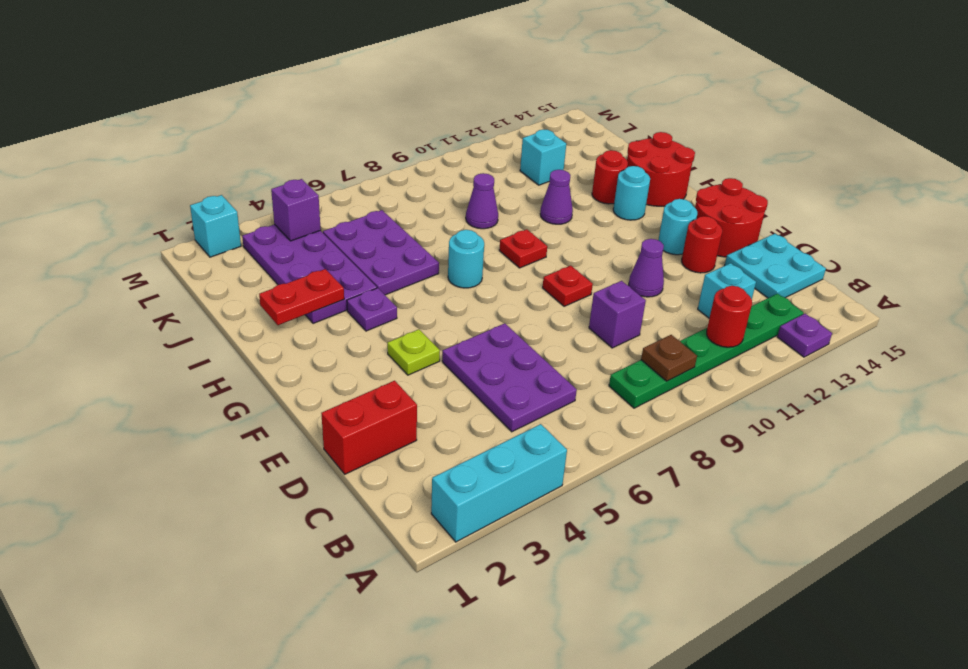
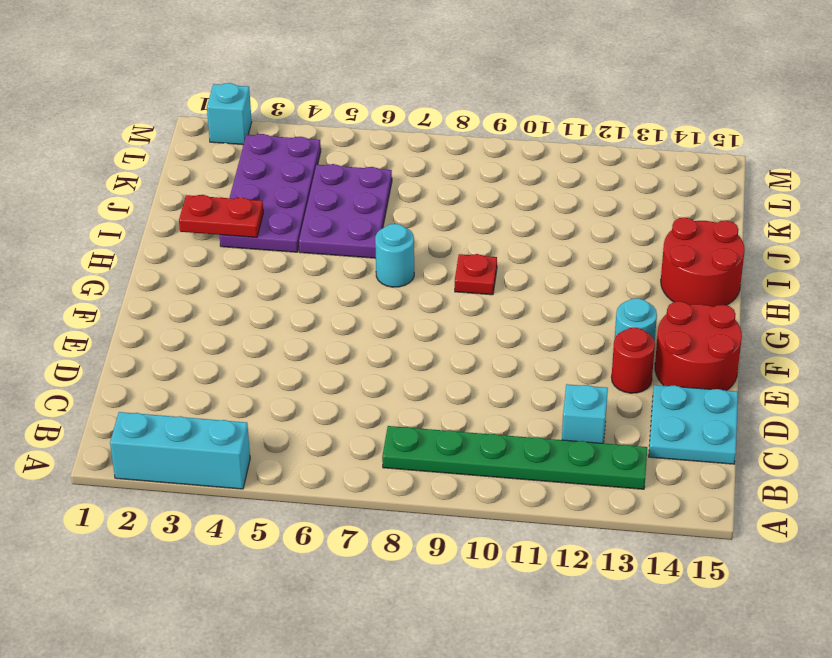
none -> purple 1x1 plate [777,314,832,357]
none -> purple 2x3 plate [442,323,577,432]
none -> red 1x2 brick [321,381,417,474]
none -> purple 1x1 brick [589,281,646,348]

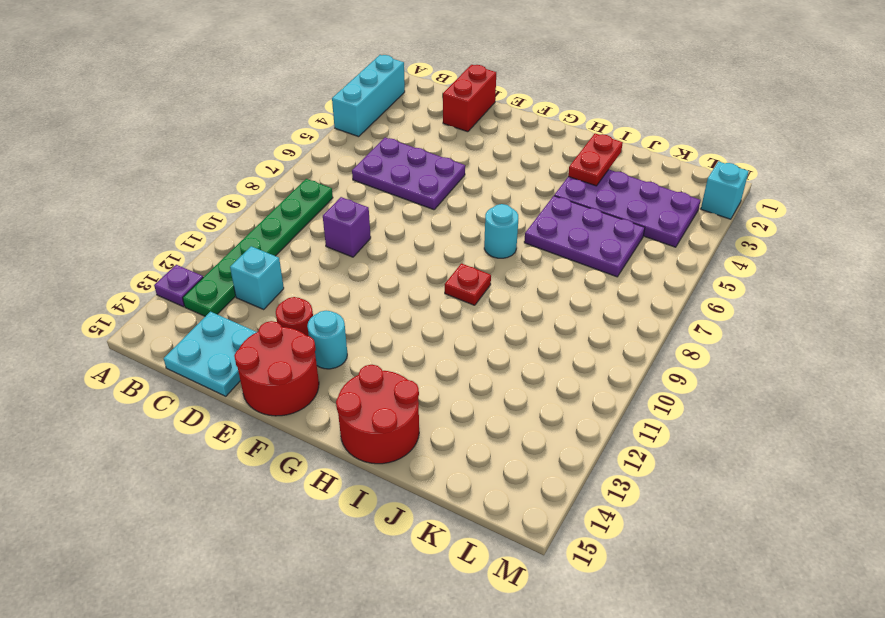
none -> purple 1x1 cone [629,239,664,297]
none -> lime 1x1 plate [387,329,440,375]
none -> red 1x1 plate [543,266,593,306]
none -> purple 1x1 plate [347,288,397,331]

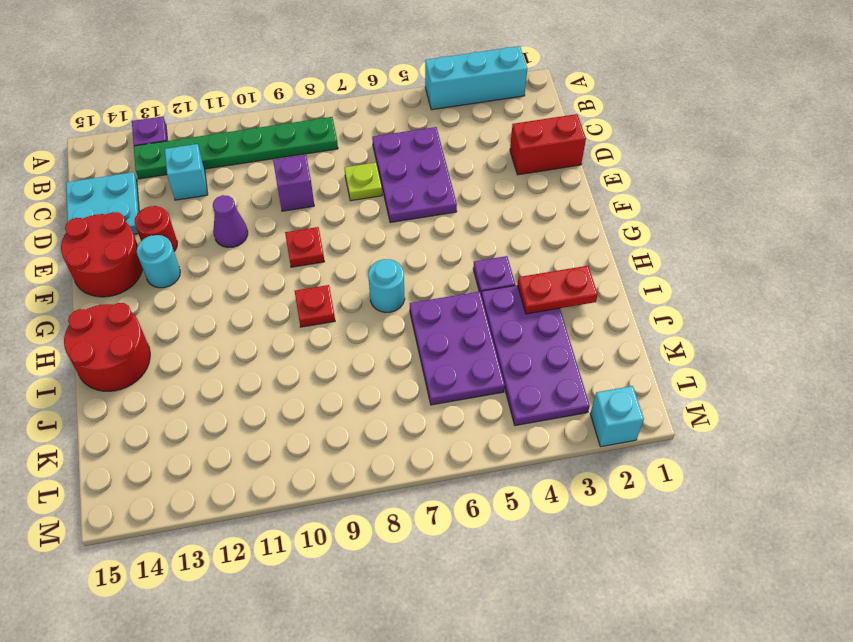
lime 1x1 plate [344,162,382,201] -> lime 1x1 plate moved to [387,329,440,375]
none -> cyan 1x1 round brick [613,166,650,220]
none -> purple 1x1 cone [540,170,573,224]
none -> red 1x1 round brick [592,150,628,204]
none -> purple 1x1 cone [466,173,498,229]

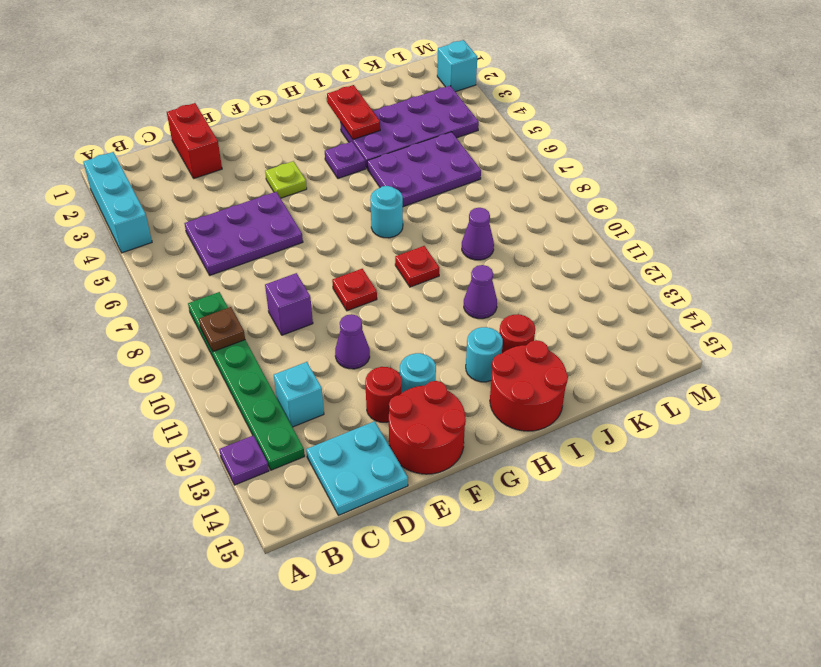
none -> cyan 1x1 brick [520,129,566,185]
none -> red 1x1 round brick [707,286,752,347]
none -> purple 1x1 brick [271,179,321,241]

